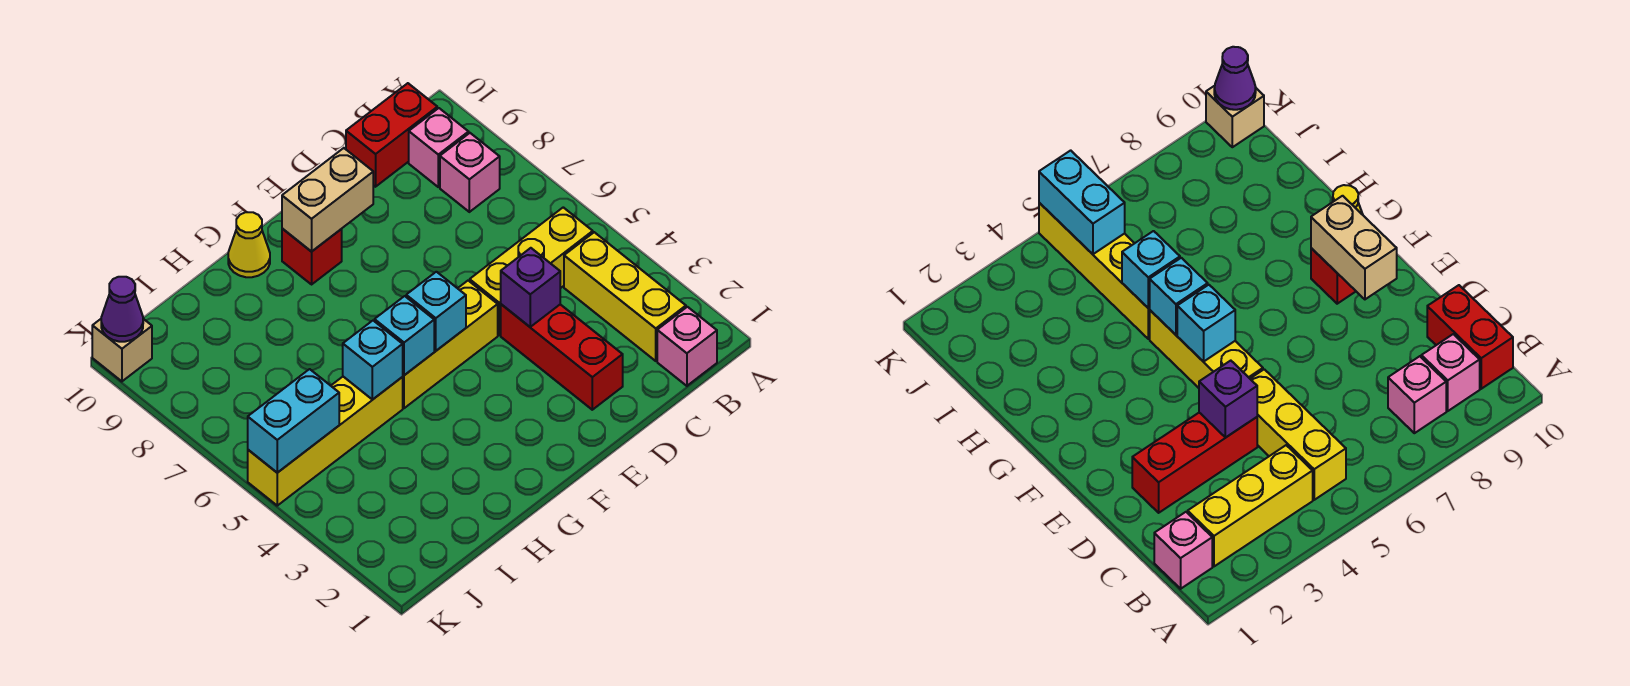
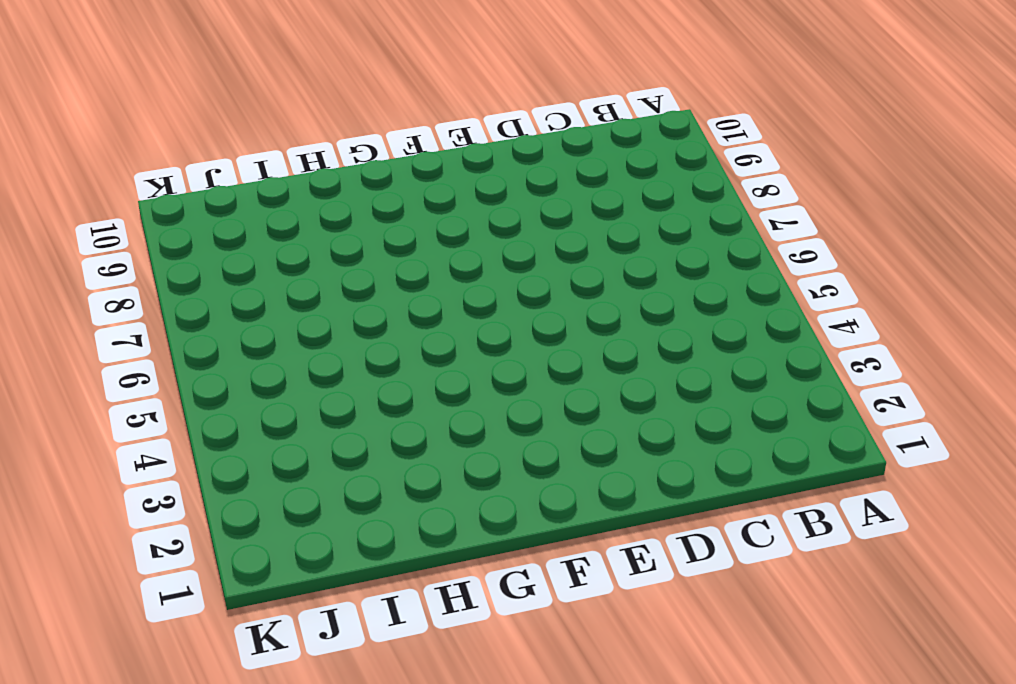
none -> pink 1x1 brick [657,307,717,386]
none -> yellow 1x3 brick [564,232,686,361]
none -> yellow 1x3 brick [470,207,593,335]

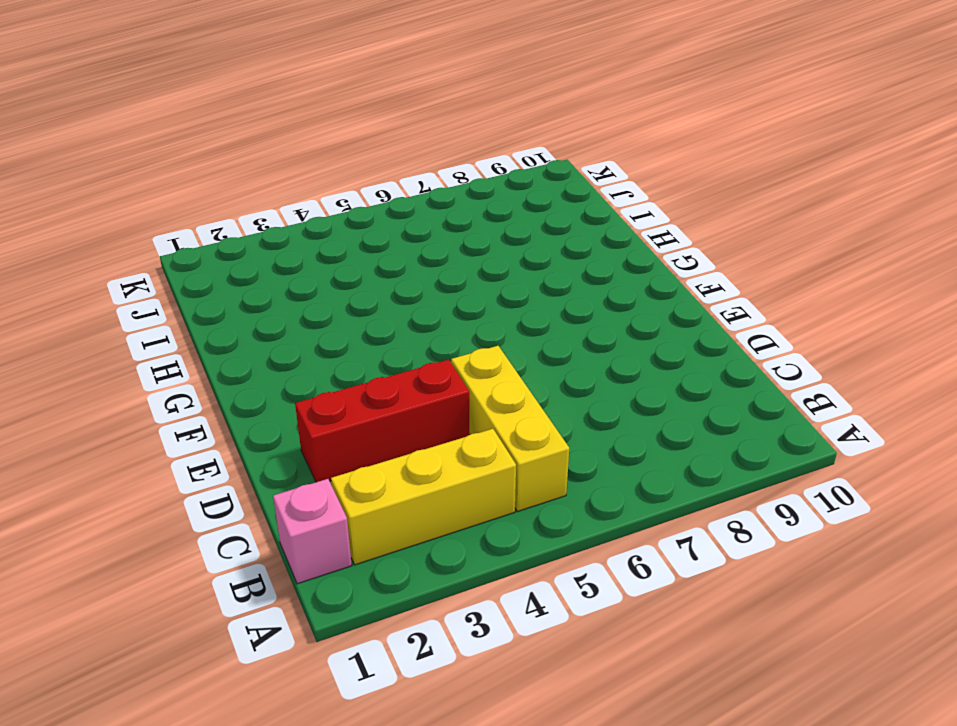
none -> pink 1x1 brick [440,133,500,212]
none -> pink 1x1 brick [409,108,469,187]
none -> red 1x2 brick [346,83,437,187]

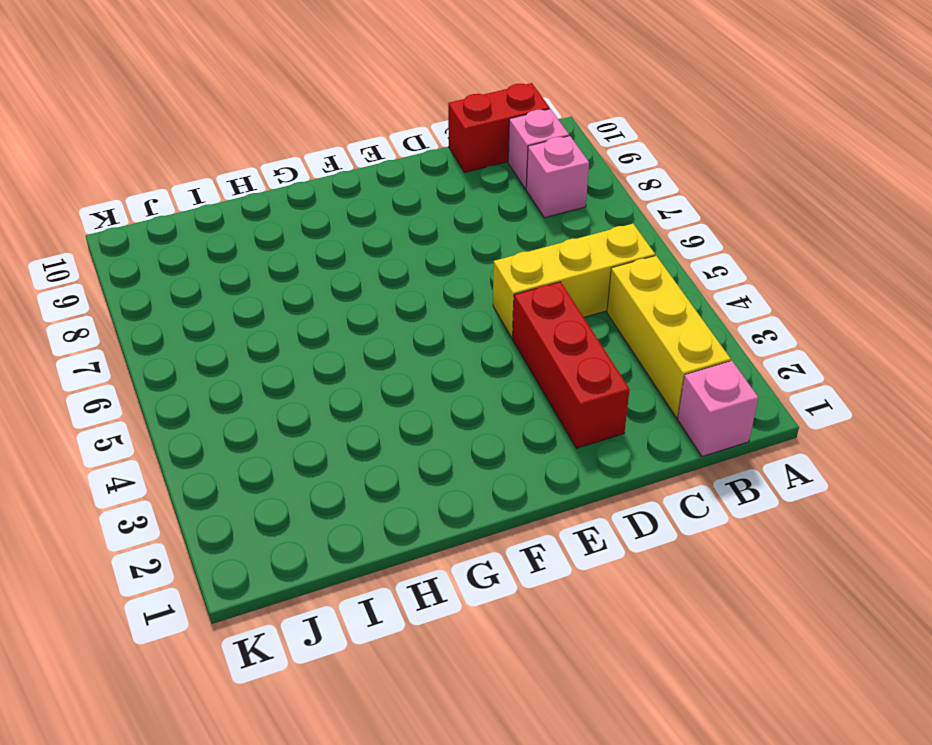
none -> yellow 1x3 brick [403,281,498,408]
none -> red 1x1 brick [282,229,342,284]
none -> yellow 1x1 cone [228,212,270,277]

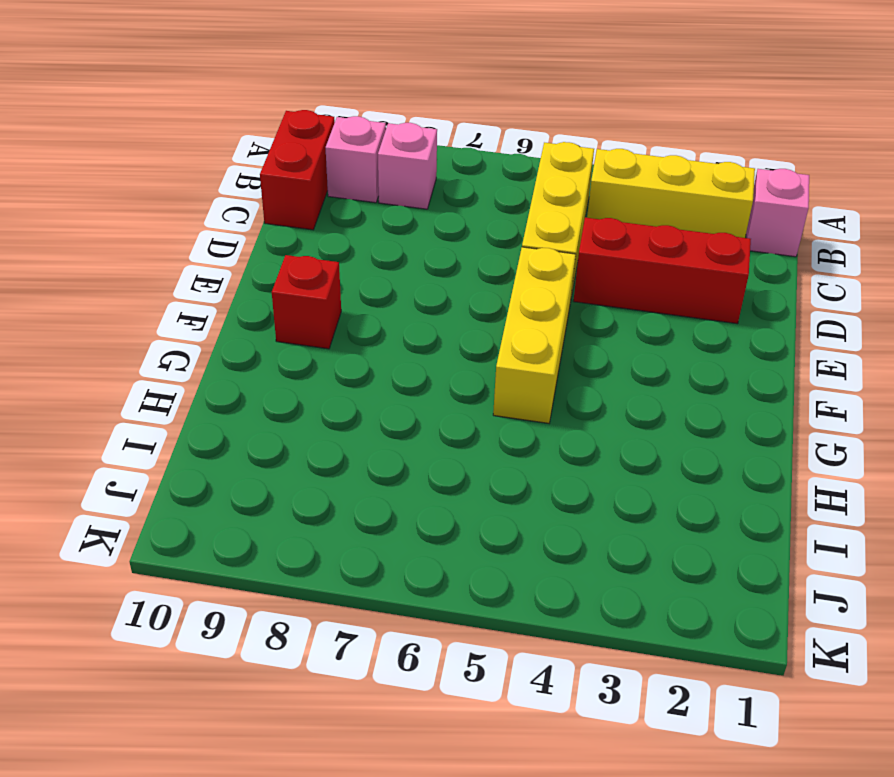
none -> yellow 1x1 cone [228,212,270,277]
none -> yellow 1x4 brick [248,377,403,506]
none -> tan 1x1 brick [92,319,152,381]

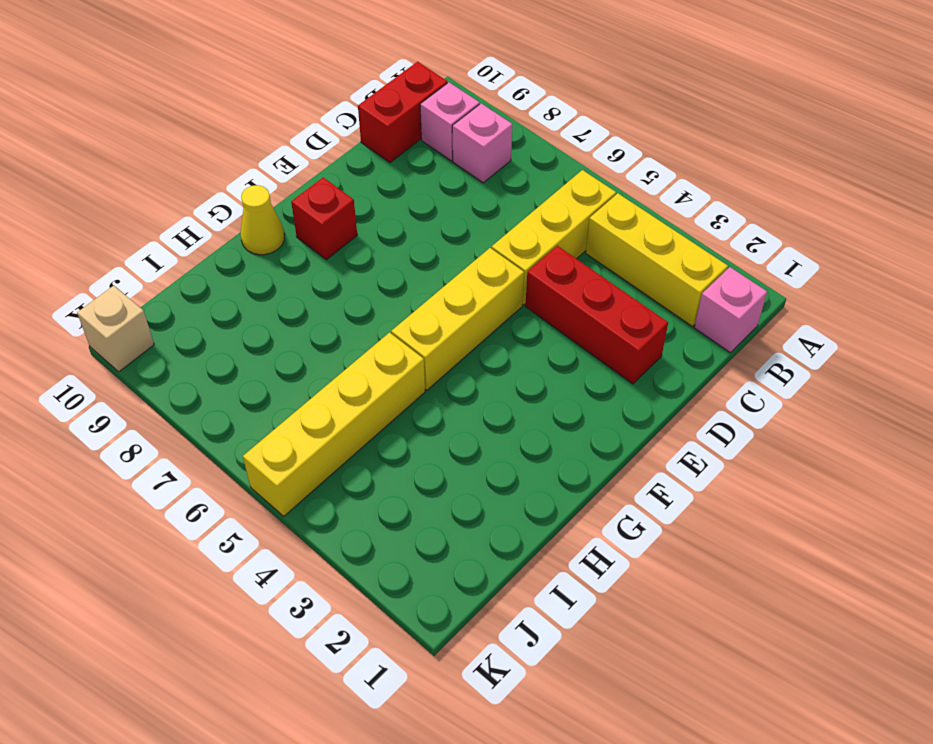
none -> purple 1x1 brick [501,248,560,327]
none -> tan 1x2 brick [282,148,373,252]
none -> cyan 1x1 brick [406,272,466,351]

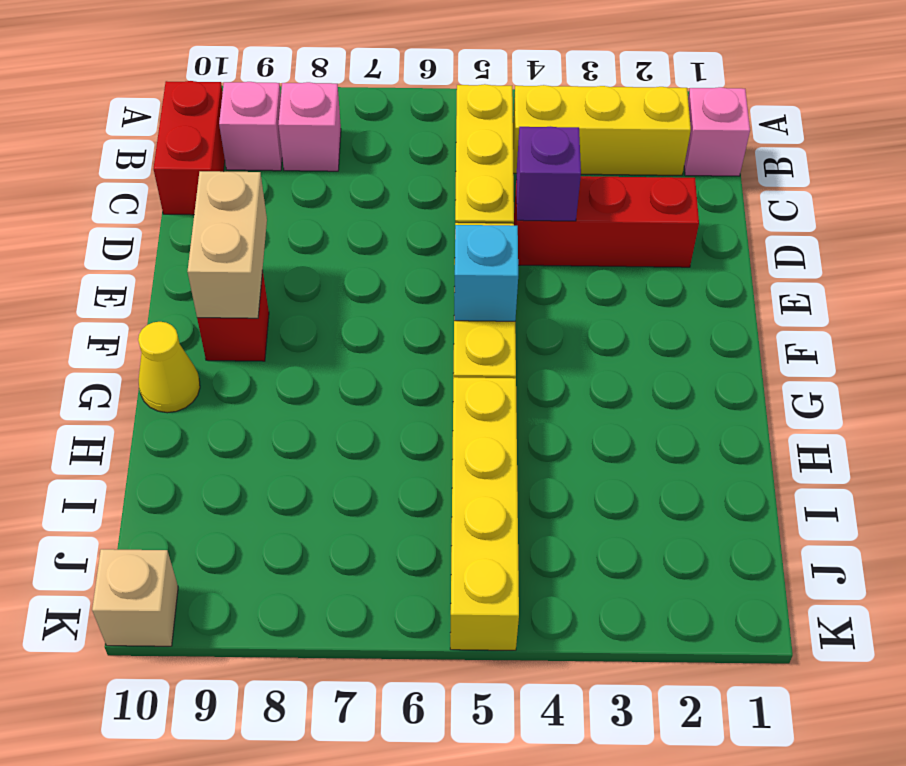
none -> cyan 1x1 brick [375,296,434,375]
none -> cyan 1x1 brick [343,321,403,400]
none -> cyan 1x2 brick [248,369,339,473]

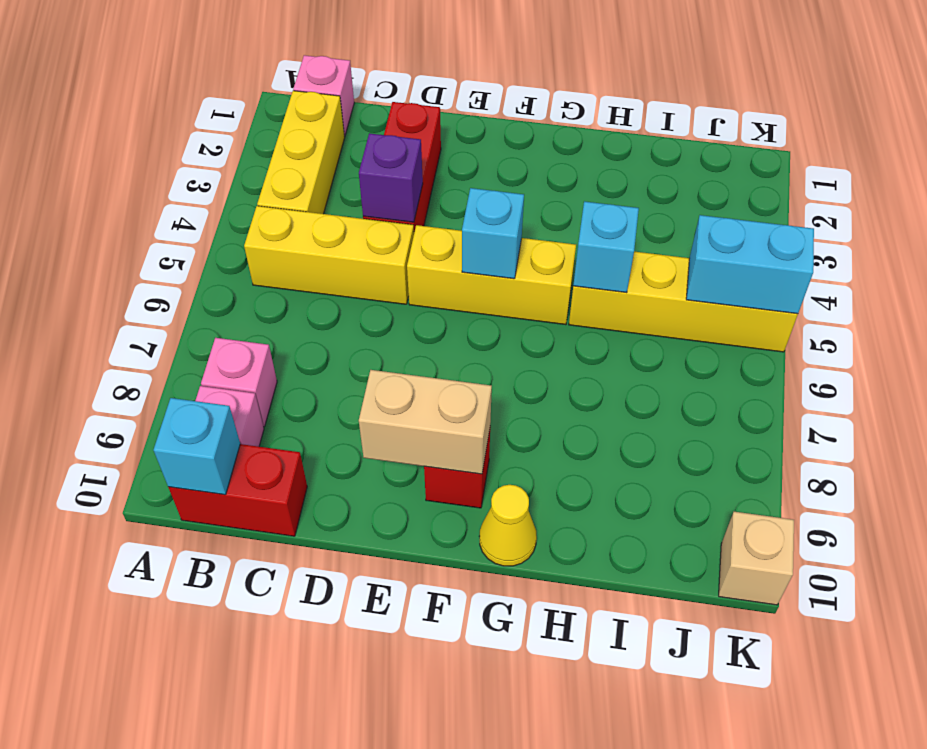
cyan 1x1 brick [154,398,240,495] -> cyan 1x1 brick moved to [375,296,434,375]
none -> purple 1x1 cone [101,277,143,342]

